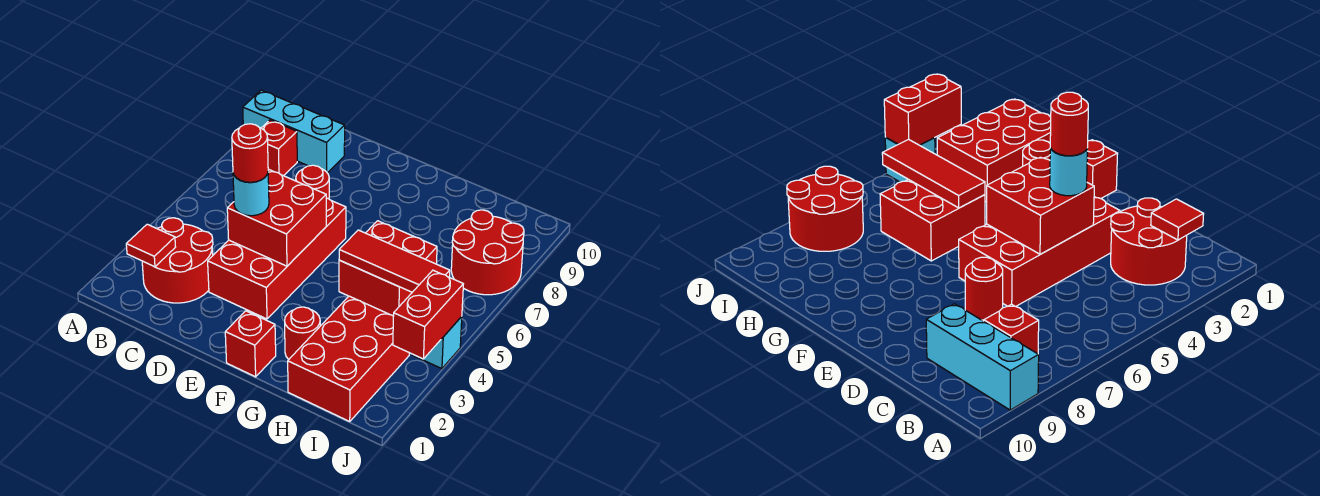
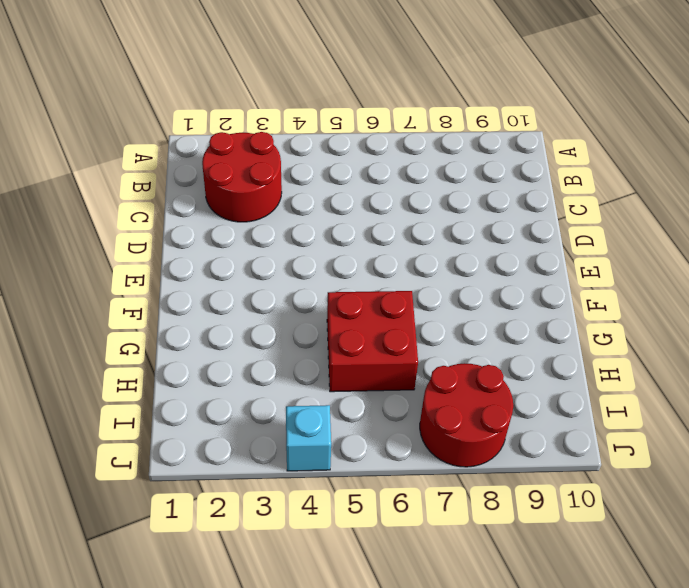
none -> cyan 1x3 brick [243,90,345,173]
none -> red 1x1 brick [261,120,297,176]
none -> red 2x4 brick [208,198,346,319]

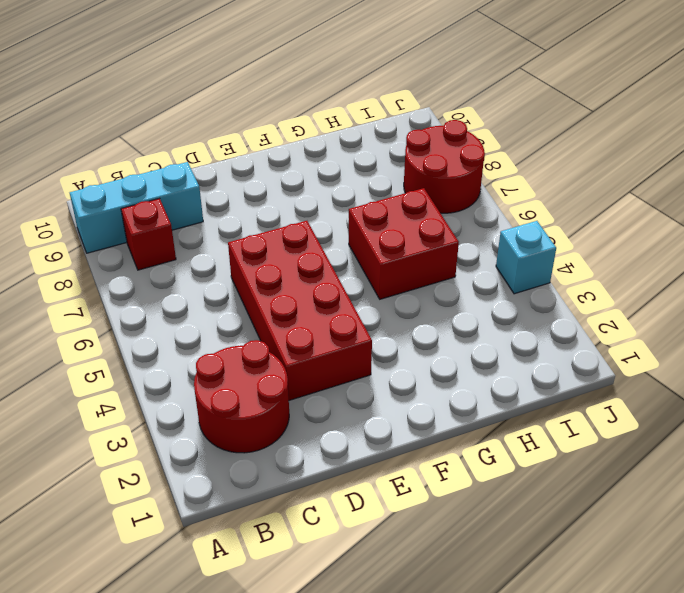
none -> red 1x1 round brick [296,165,329,199]
none -> red 1x1 brick [225,311,276,377]
none -> red 1x1 round brick [285,307,320,359]

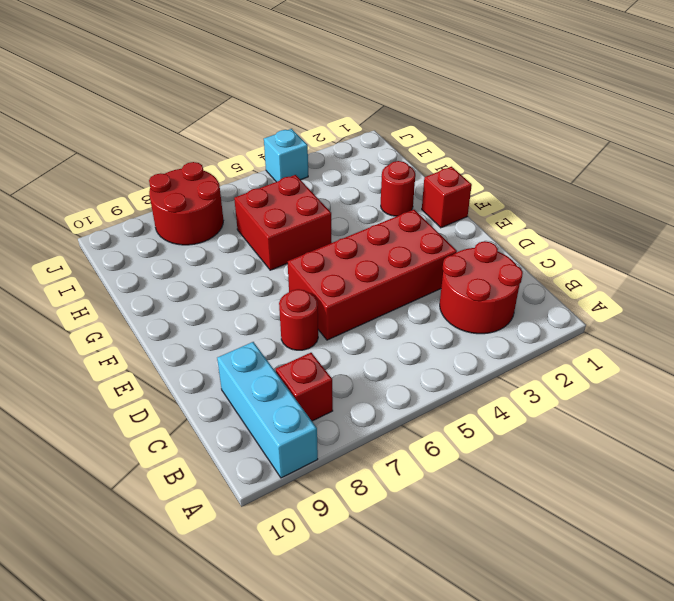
none -> red 2x3 brick [288,296,409,421]
none -> red 1x1 tile [126,224,175,267]
none -> red 2x2 brick [227,169,326,266]

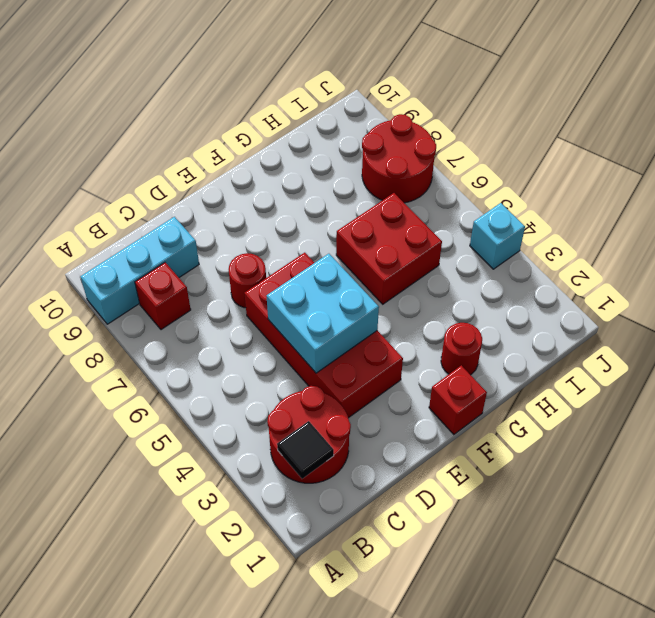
black 1x1 tile [277,421,334,479] -> red 1x1 tile [126,224,175,267]
cyan 2x2 brick [267,254,379,373] -> red 2x2 brick [227,169,326,266]
none -> red 2x3 brick [288,296,409,421]
none -> red 1x3 tile [339,230,450,292]
none -> red 1x2 brick [393,270,463,359]

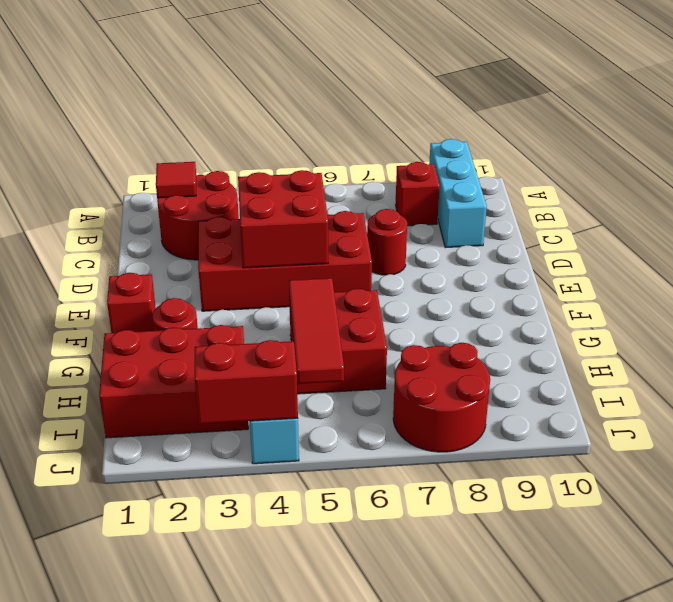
none -> cyan 1x1 round brick [233,174,269,216]
none -> red 1x1 round brick [232,124,268,182]

